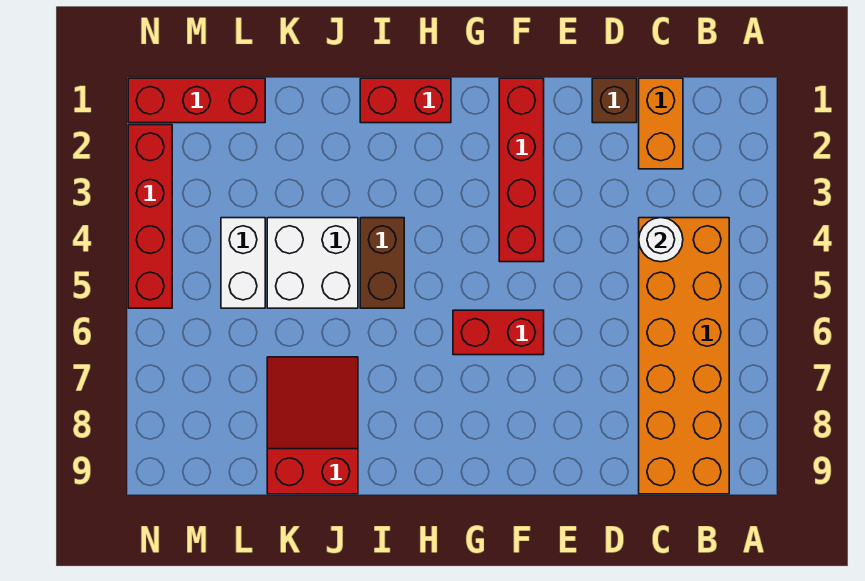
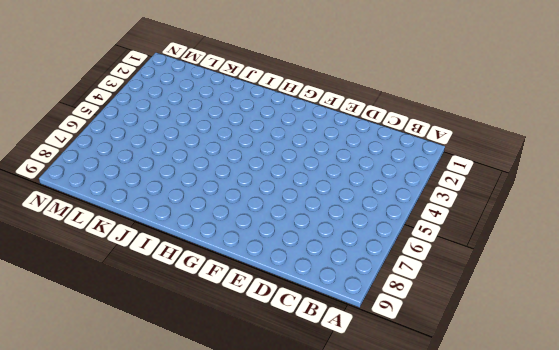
none -> orange 2x6 brick [639,218,729,494]
none -> orange 1x2 brick [639,78,683,169]
none -> brown 1x1 brick [592,78,637,123]

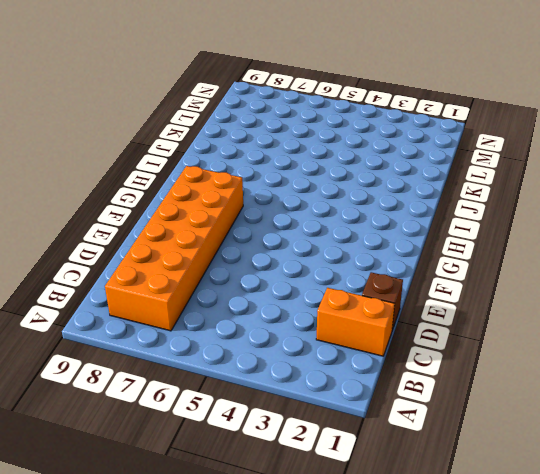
orange 2x6 brick [105,166,243,331] -> orange 2x6 brick turned to [639,218,729,494]
none -> red 1x4 brick [499,78,544,262]
none -> red 1x2 brick [453,310,544,355]
none -> red 1x2 brick [360,78,451,123]

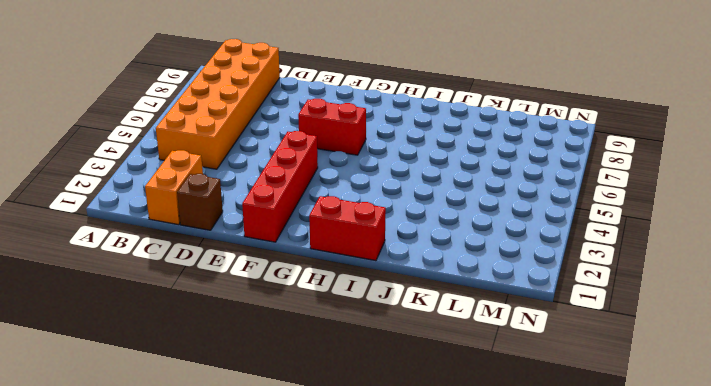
none -> brown 1x2 brick [360,218,404,308]
none -> white 2x2 brick [267,218,358,308]
none -> red 2x3 slope [267,357,358,494]

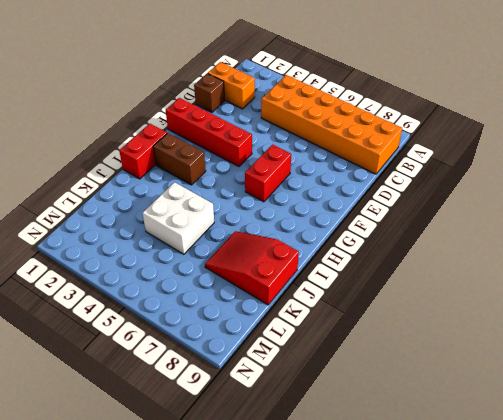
brown 1x2 brick [153,133,206,185] -> brown 1x2 brick moved to [360,218,404,308]
none -> red 1x3 brick [128,78,265,123]
none -> white 1x2 brick [221,218,265,308]
none -> red 1x4 brick [128,125,172,308]

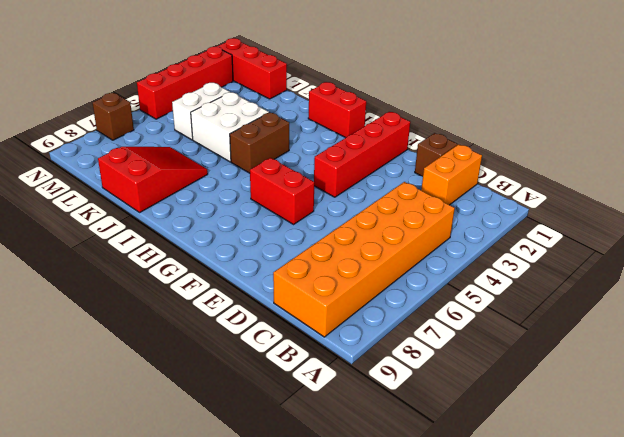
brown 1x1 brick [93,93,134,140] -> none
none -> white 1x1 round brick [639,218,683,262]

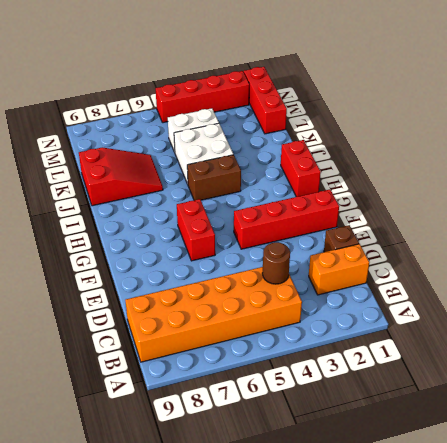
brown 1x1 round brick [262,242,290,284] -> white 1x1 round brick [639,218,683,262]

